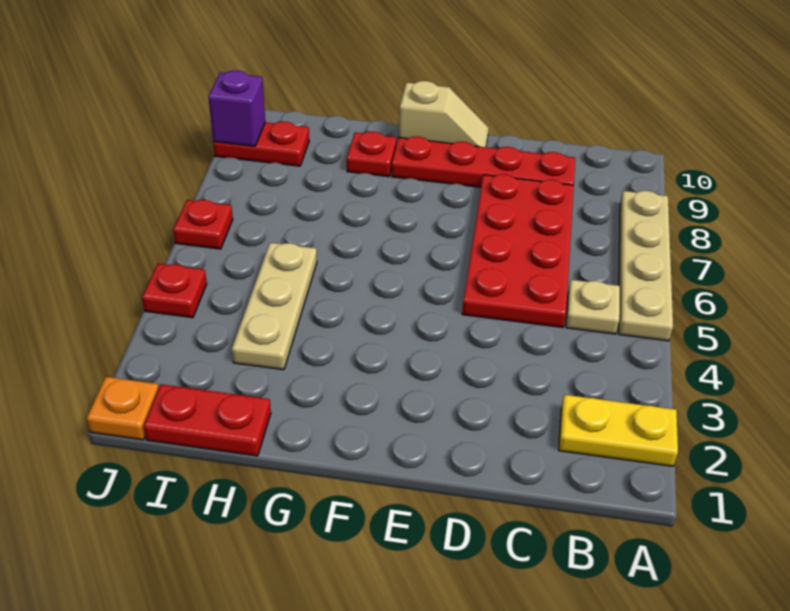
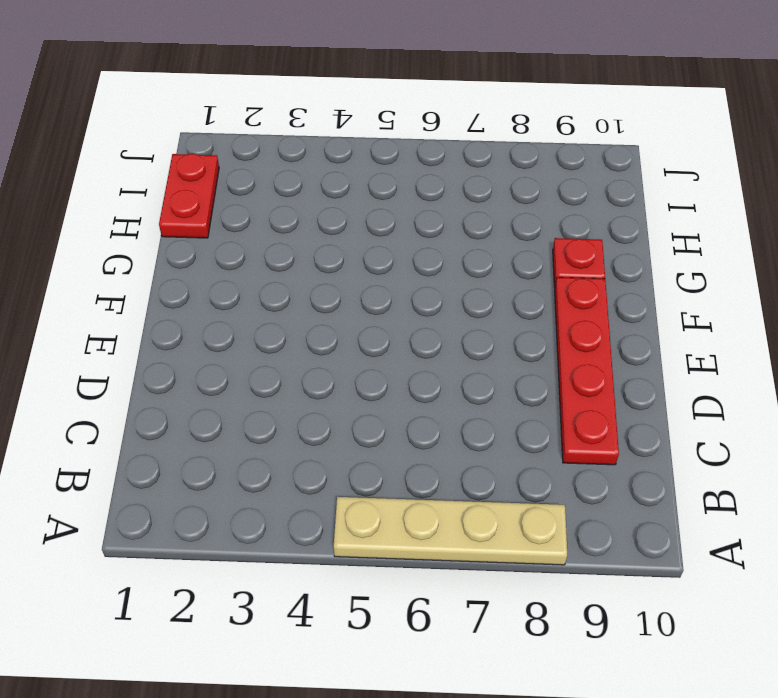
none -> yellow 1x2 plate [559,395,678,466]
none -> tan 1x1 plate [566,280,620,334]
none -> red 2x4 plate [462,174,574,327]

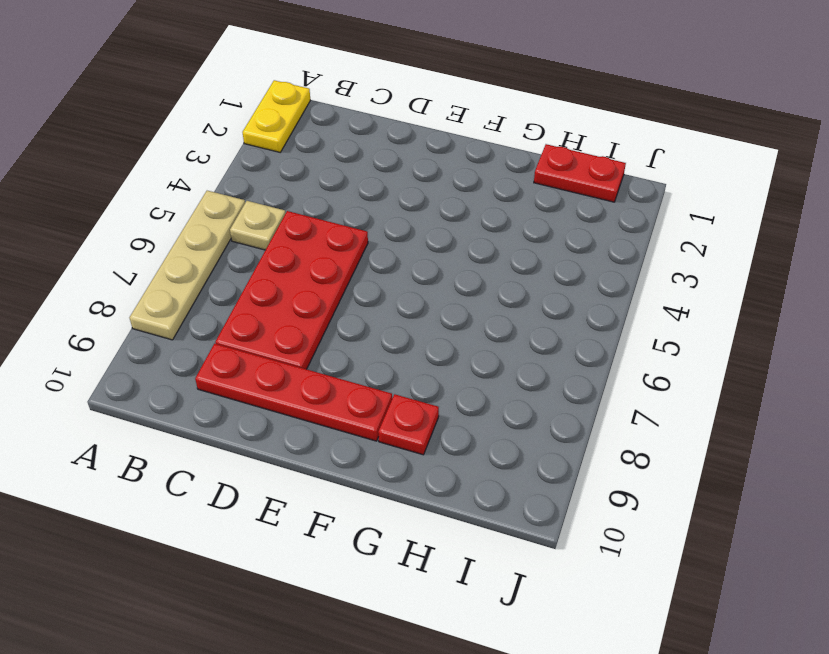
yellow 1x2 plate [243,80,310,152] -> yellow 1x2 plate turned to [559,395,678,466]
none -> tan 1x2 slope [399,81,489,147]
none -> tan 1x3 plate [232,243,317,370]
none -> red 1x2 plate [213,122,309,166]

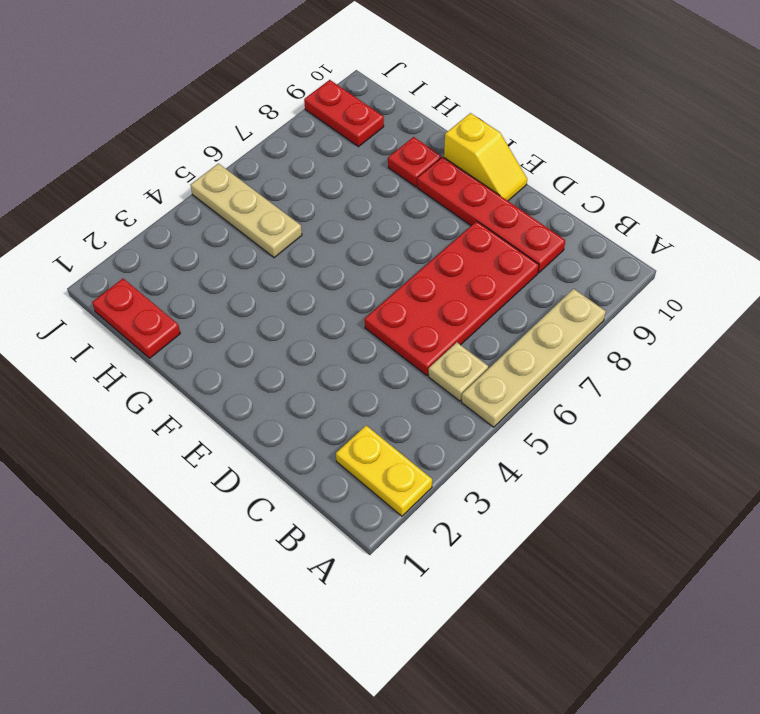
yellow 1x2 slope [444,113,527,201] -> tan 1x2 slope [399,81,489,147]
tan 1x3 plate [191,164,302,258] -> tan 1x3 plate turned to [232,243,317,370]
none -> orange 1x1 plate [87,377,159,440]
none -> red 1x1 plate [142,264,207,318]
none -> red 1x1 plate [173,200,233,249]

